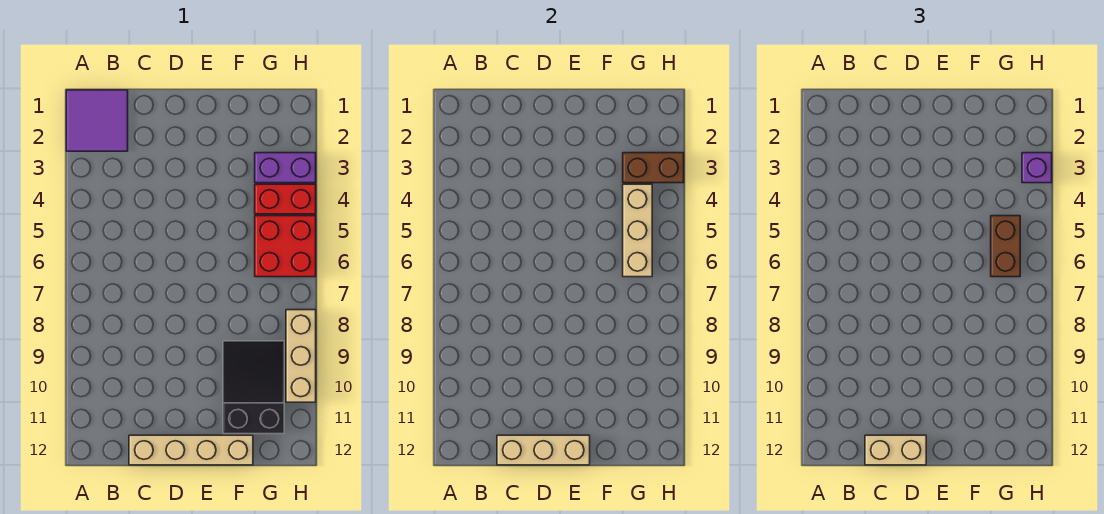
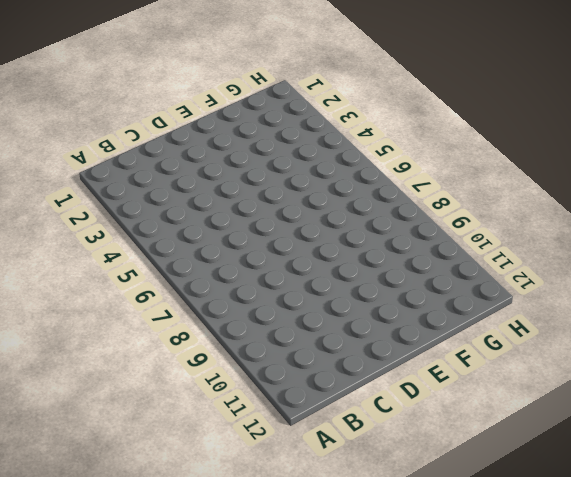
none -> purple 2x2 tile [66,90,128,151]
none -> tan 1x4 brick [129,435,253,465]
none -> black 2x3 slope [223,341,284,434]

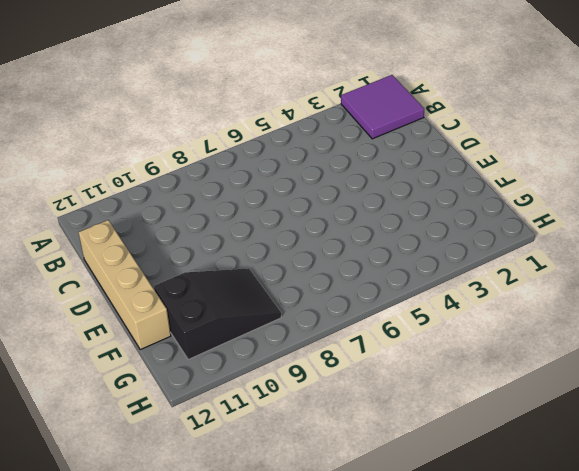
none -> purple 1x2 brick [255,153,316,183]
none -> red 1x2 brick [255,184,316,214]
none -> red 2x2 brick [255,216,316,277]

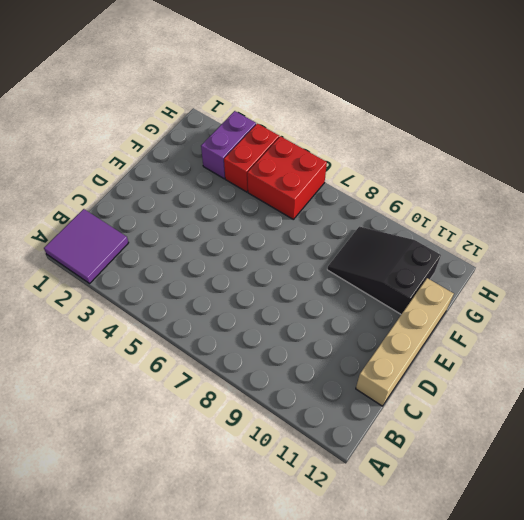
none -> tan 1x3 brick [286,310,316,402]
none -> tan 1x3 brick [497,435,590,465]
none -> brown 1x2 brick [623,153,684,183]

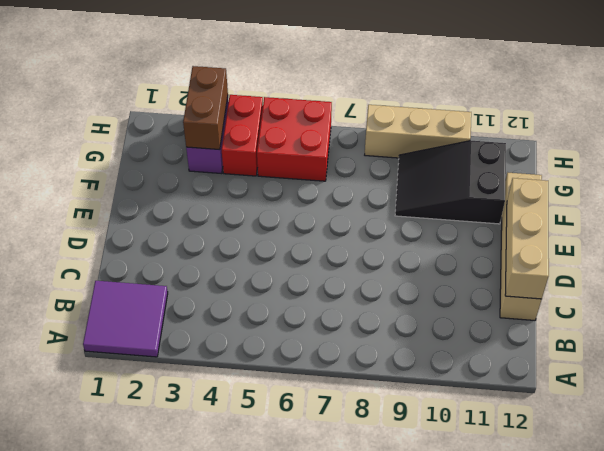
none -> tan 1x3 brick [623,184,652,277]
none -> tan 1x2 brick [865,435,926,465]
none -> brown 1x2 brick [991,216,1020,277]

